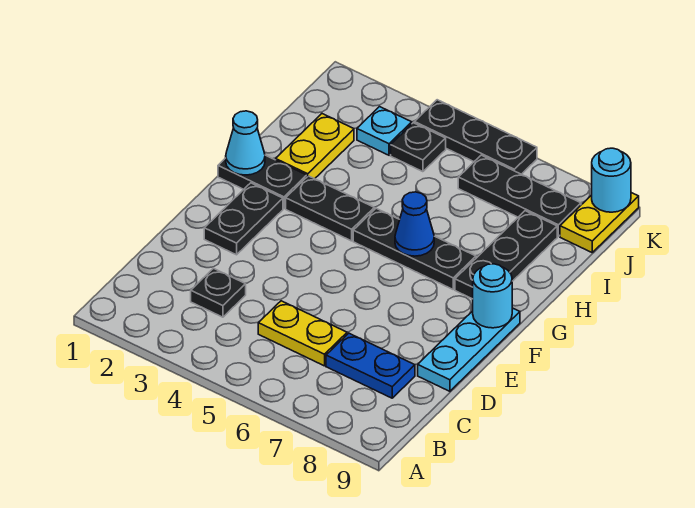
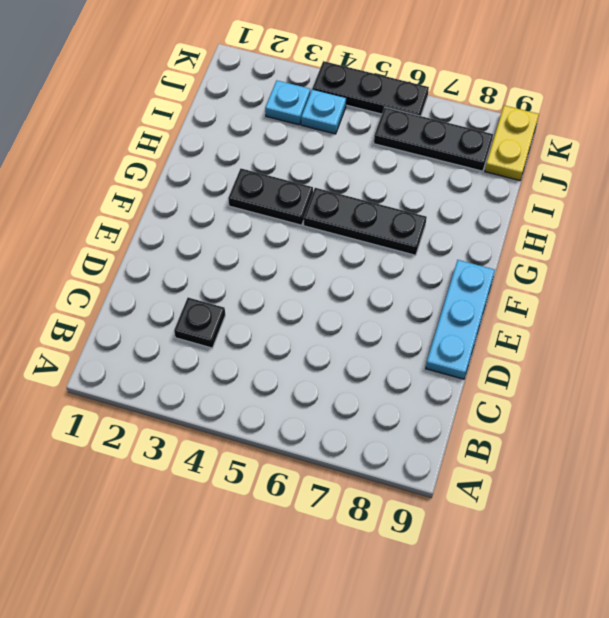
cyan 1x1 plate [301,89,346,134] -> black 1x1 plate [391,123,446,172]
none -> yellow 1x2 plate [258,301,347,366]
none -> blue 1x2 plate [326,333,415,398]
none -> black 1x2 plate [204,183,283,255]

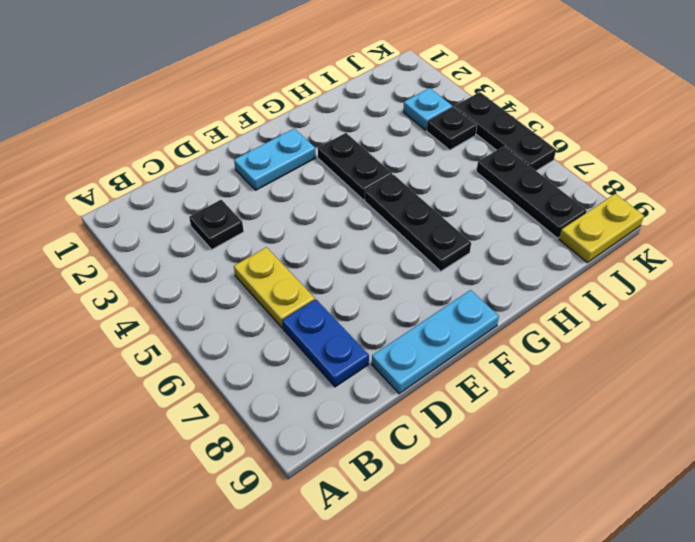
cyan 1x2 plate [234,129,316,190] -> black 1x2 plate [204,183,283,255]
none -> black 1x2 plate [218,155,307,208]
none -> black 1x3 plate [455,211,557,299]
none -> yellow 1x2 plate [276,114,354,179]

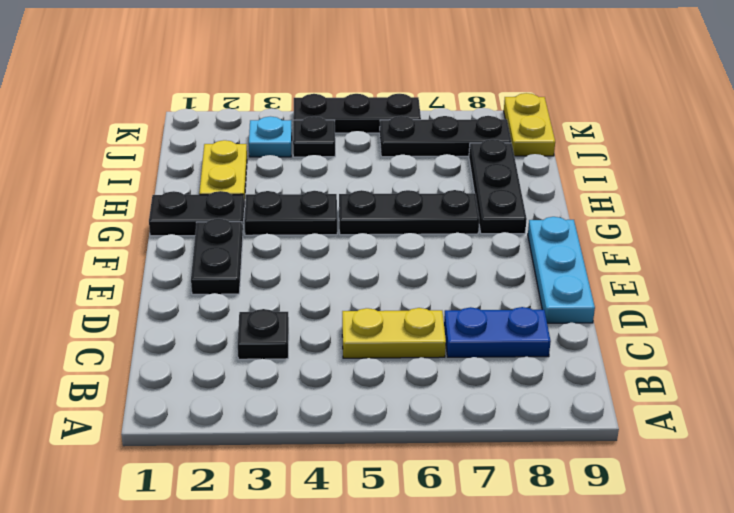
none -> cyan 1x1 round brick [473,264,512,328]
none -> cyan 1x1 cone [226,111,265,175]
none -> blue 1x1 cone [395,192,434,256]

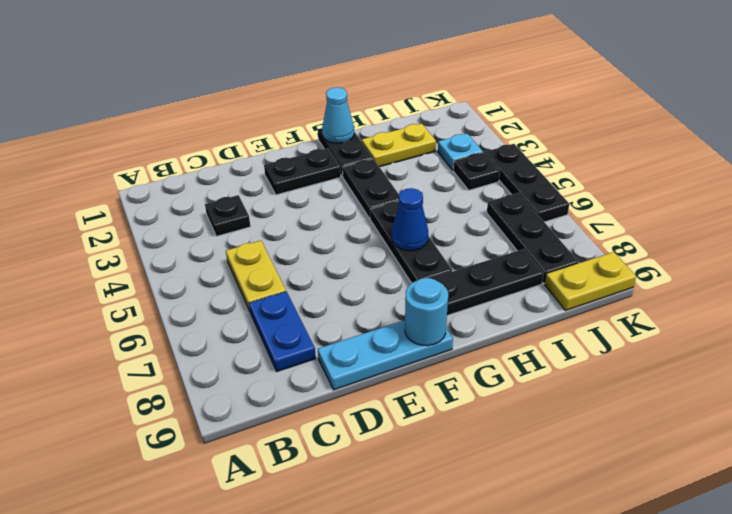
none -> cyan 1x1 round brick [592,148,631,212]

